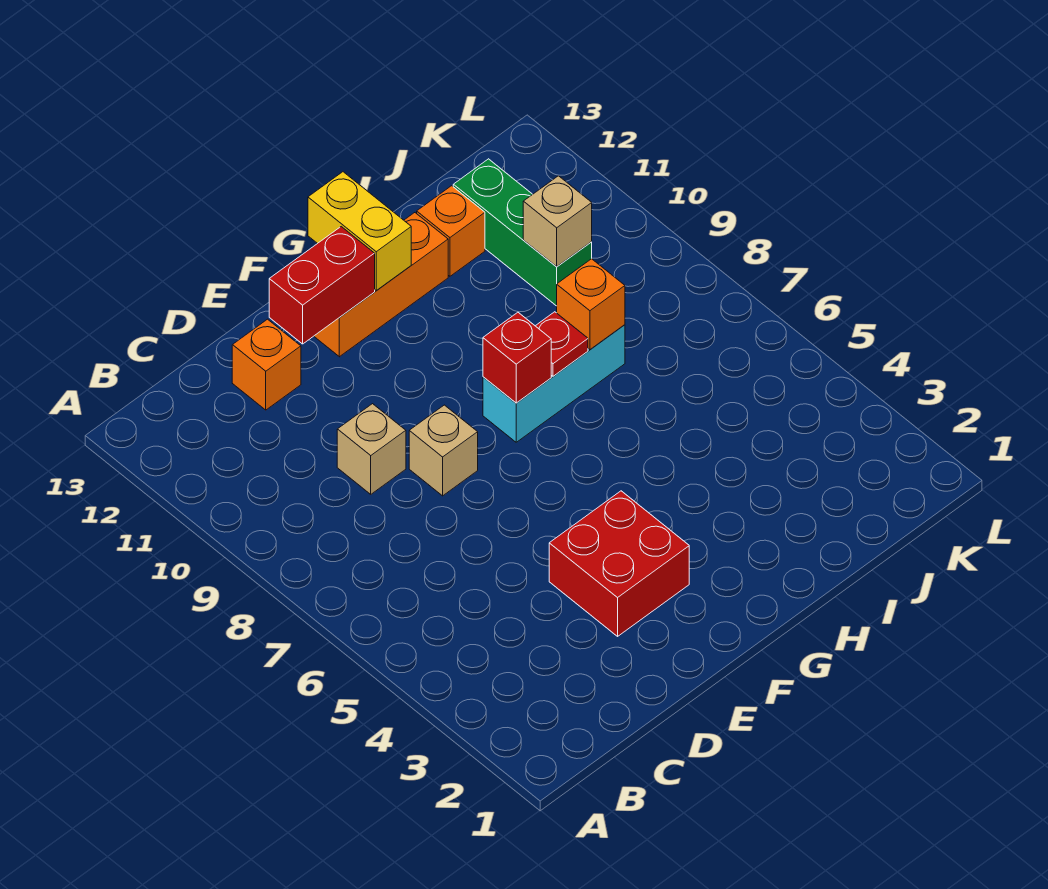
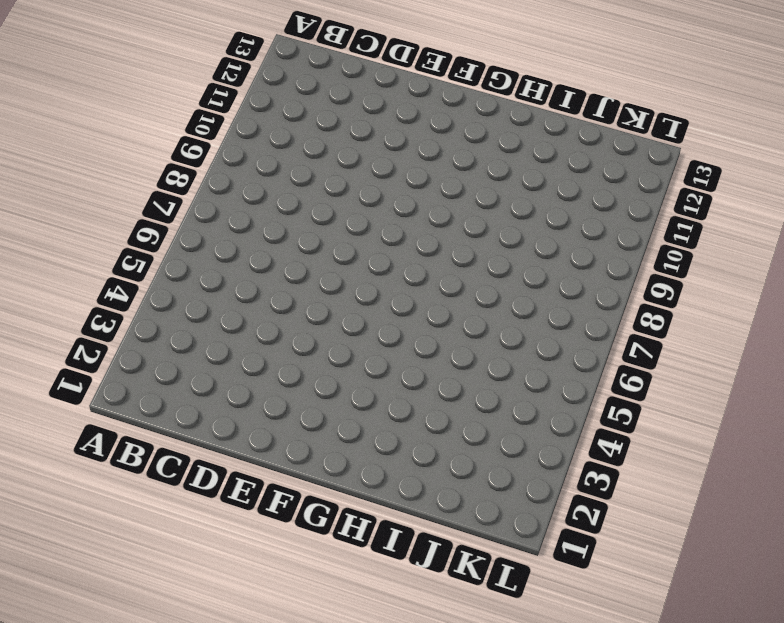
none -> tan 1x1 brick [337,404,406,494]
none -> orange 1x1 brick [232,319,301,410]
none -> red 2x2 brick [549,491,689,636]

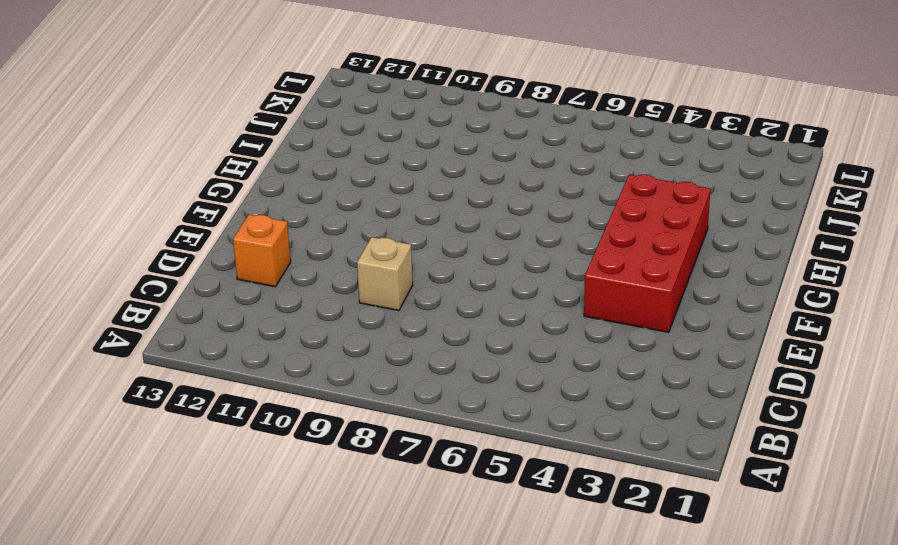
red 2x4 brick [584,174,711,332] -> red 2x2 brick [549,491,689,636]
none -> tan 1x1 brick [409,405,478,496]
none -> orange 1x3 brick [314,213,448,357]
none -> cyan 1x3 brick [483,325,625,442]

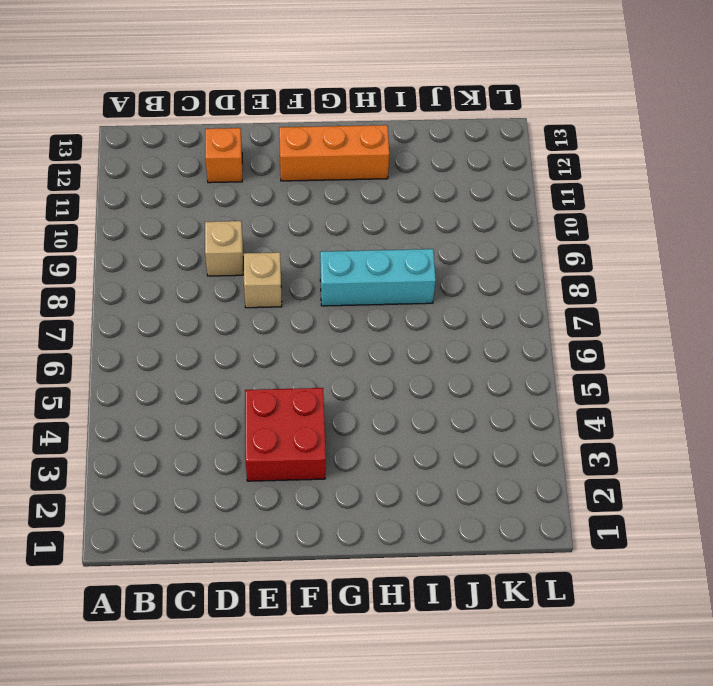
none -> orange 1x1 brick [417,186,485,276]
none -> green 1x3 brick [453,159,592,306]
none -> red 1x2 brick [269,227,375,344]

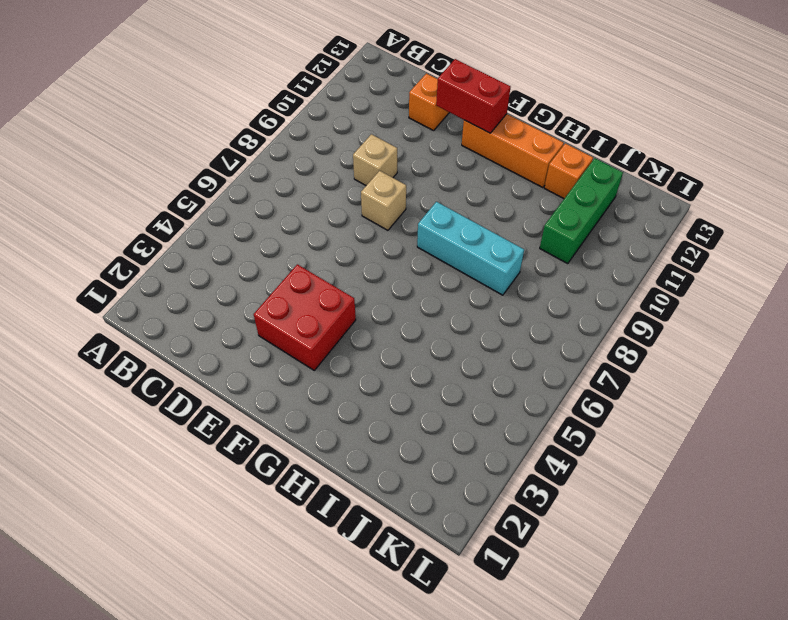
none -> red 1x1 brick [483,312,551,403]
none -> yellow 1x2 brick [308,172,411,291]
none -> red 1x1 plate [536,312,588,376]

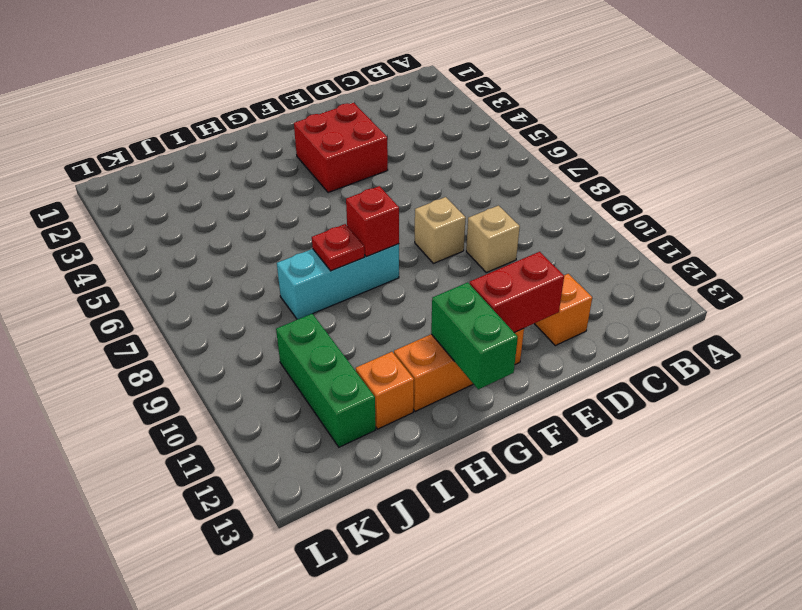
green 1x2 brick [431,282,518,389] -> yellow 1x2 brick [308,172,411,291]
none -> orange 1x1 brick [557,259,625,350]
none -> tan 1x1 brick [523,176,592,267]

